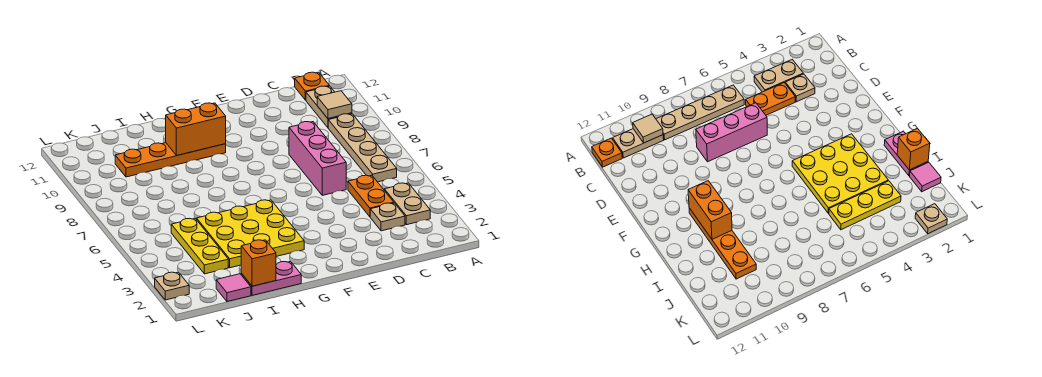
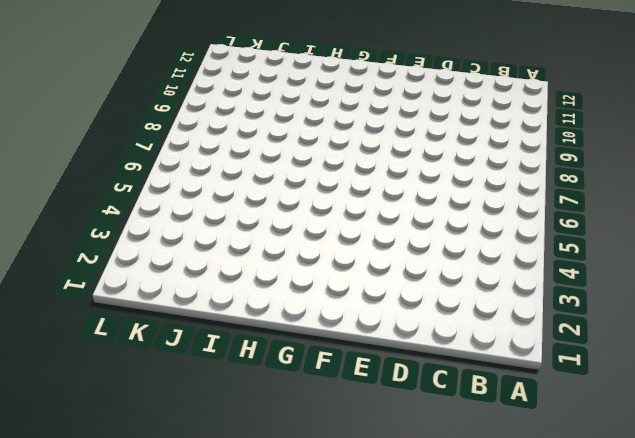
none -> tan 1x2 plate [384,183,430,225]
none -> tan 1x4 plate [328,114,397,182]
none -> tan 1x2 plate [306,86,352,127]

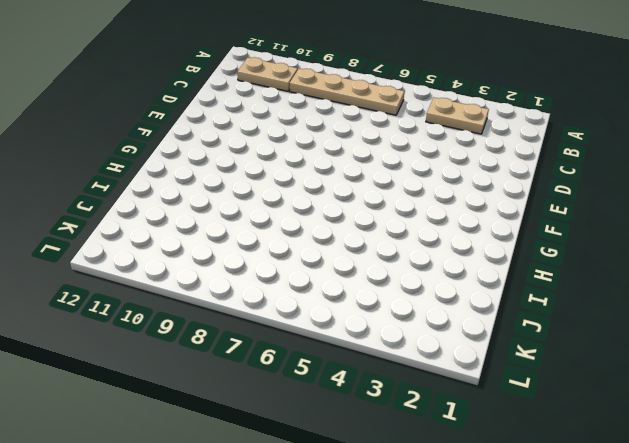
none -> orange 1x1 plate [295,72,329,100]
none -> tan 1x1 plate [370,203,405,231]
none -> orange 1x2 plate [348,175,394,217]

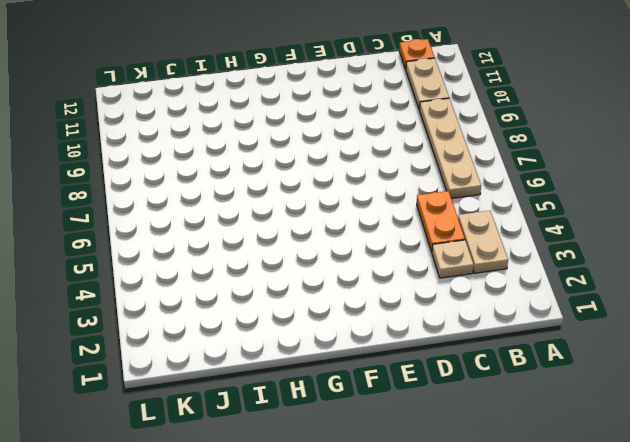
none -> pink 1x3 brick [289,122,346,195]
none -> yellow 3x3 plate [197,200,304,268]
none -> orange 1x4 plate [115,143,226,177]

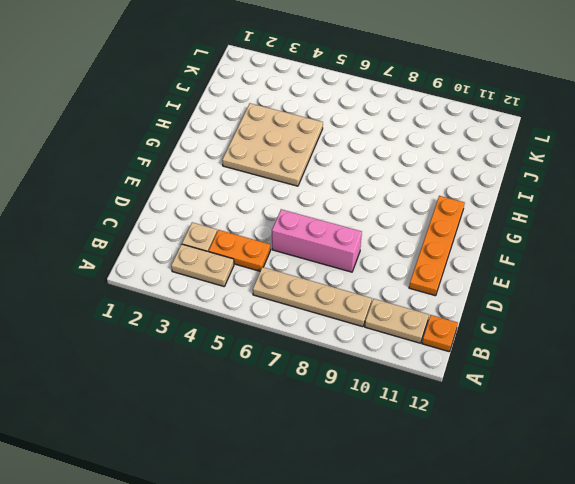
orange 1x4 plate [409,196,465,296] -> orange 1x4 plate moved to [115,143,226,177]
tan 3x3 plate [222,103,323,186] -> yellow 3x3 plate [197,200,304,268]
none -> pink 1x2 plate [241,261,301,295]
none -> pink 1x1 tile [216,274,251,302]
none -> yellow 1x3 plate [171,218,228,274]

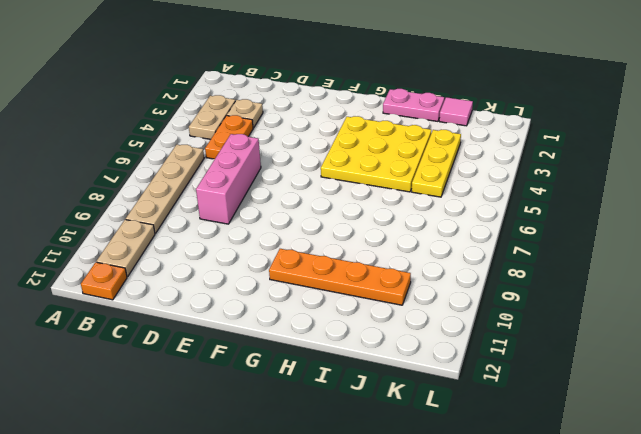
none -> tan 1x1 plate [155,272,189,300]
none -> tan 1x1 tile [317,91,352,119]
none -> orange 1x2 brick [166,103,226,155]

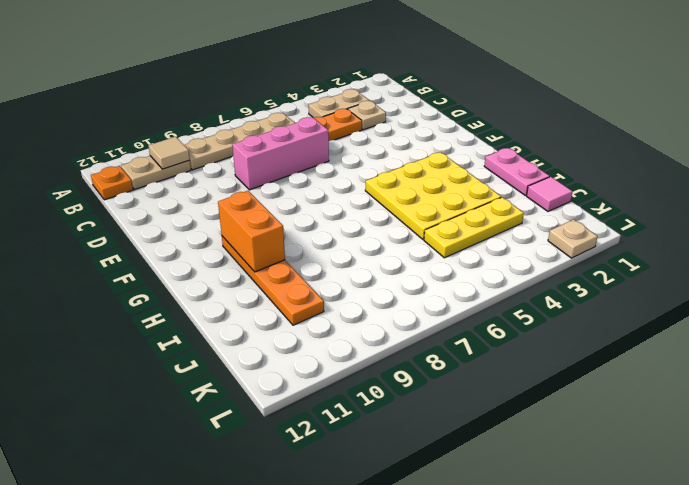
none -> orange 1x1 brick [241,240,276,286]

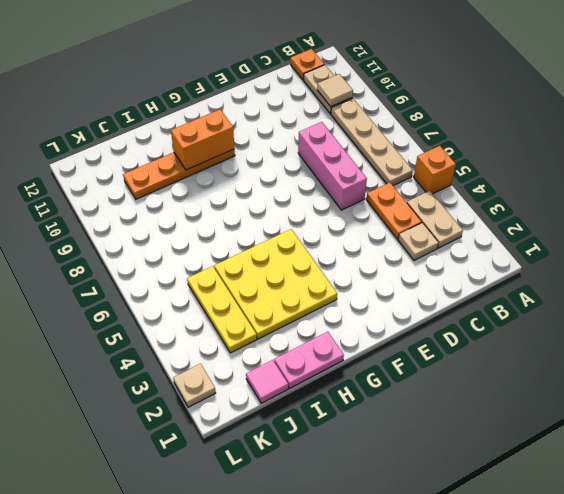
orange 1x1 brick [414,146,456,194] -> orange 1x1 brick moved to [241,240,276,286]

